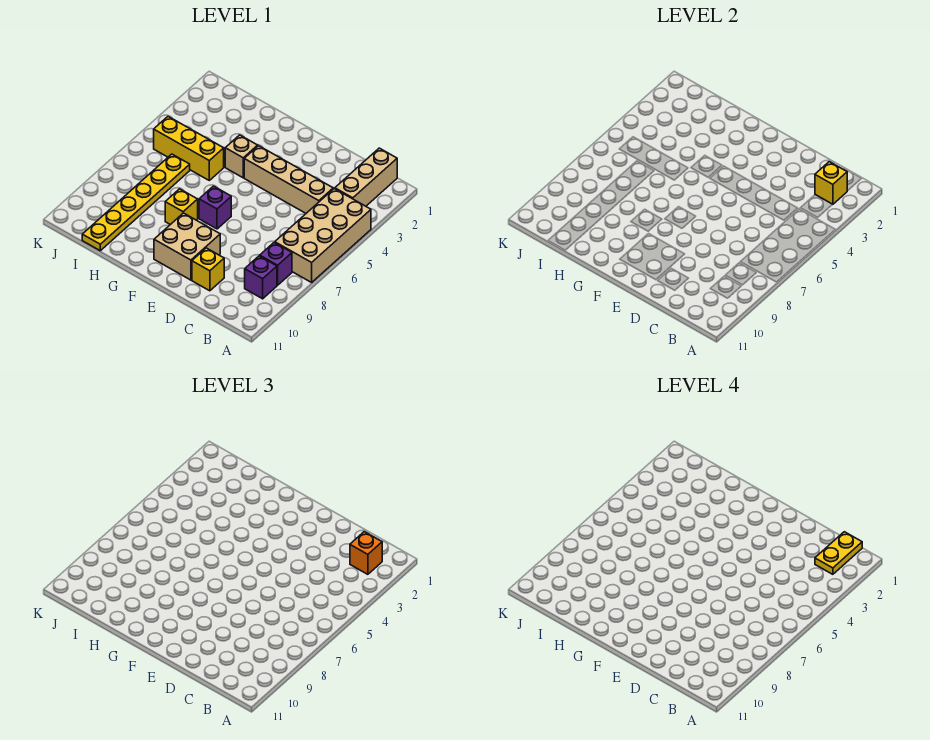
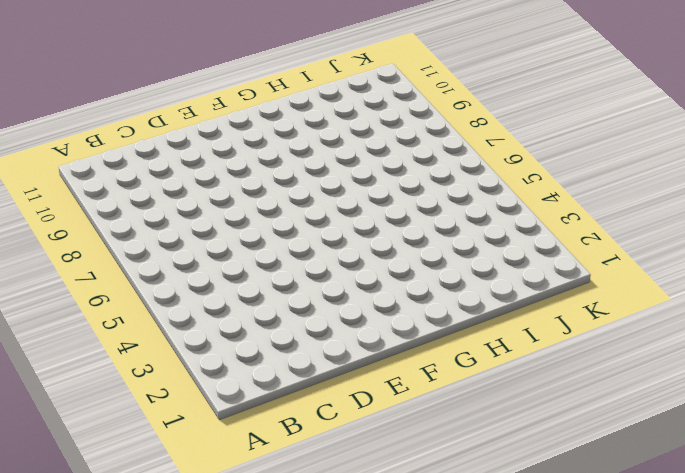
none -> tan 2x4 brick [275,189,371,282]
none -> tan 1x3 brick [335,148,397,206]
none -> purple 1x1 brick [260,242,292,285]

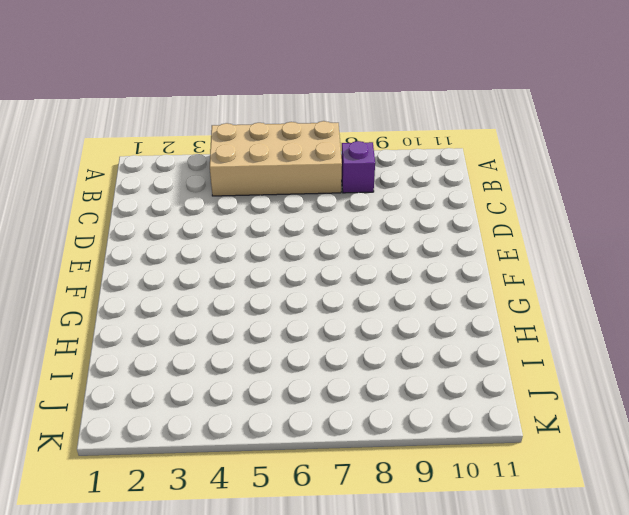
none -> tan 1x3 brick [335,148,397,206]
none -> purple 1x1 brick [245,256,277,299]
none -> tan 1x4 brick [244,146,333,213]

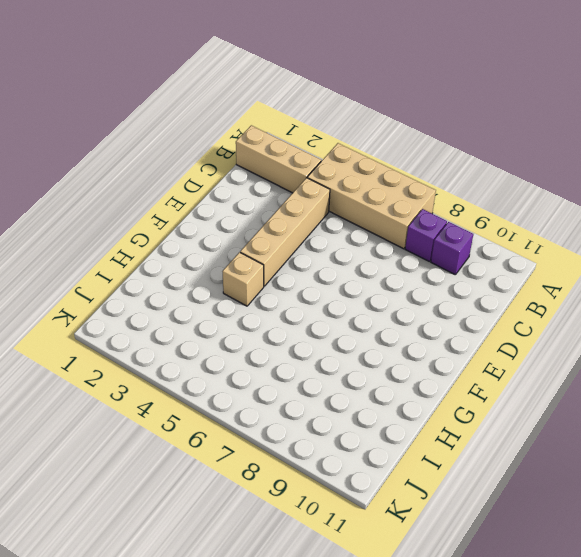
none -> yellow 1x1 brick [192,248,224,291]
none -> tan 2x2 brick [154,213,220,280]
none -> purple 1x1 brick [199,186,231,229]

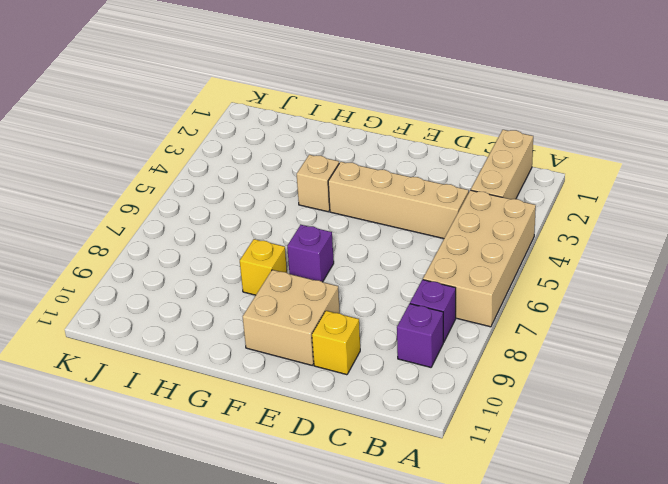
none -> yellow 1x3 brick [154,117,224,180]
none -> yellow 1x6 plate [82,154,190,251]
none -> yellow 1x1 brick [815,162,847,205]

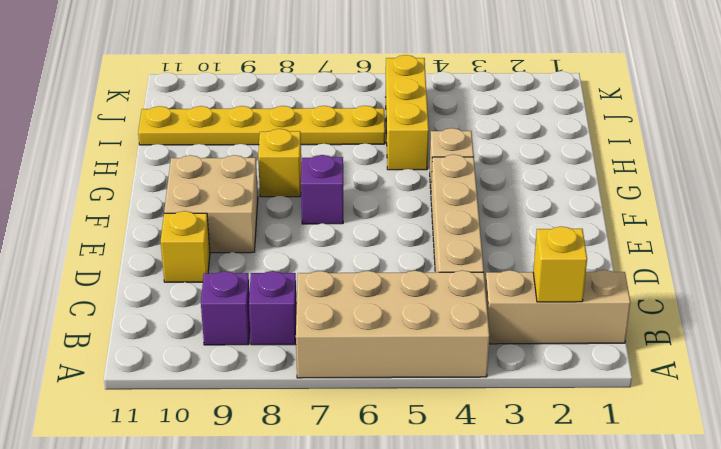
none -> orange 1x1 brick [350,532,382,574]
none -> yellow 1x2 plate [815,532,862,574]

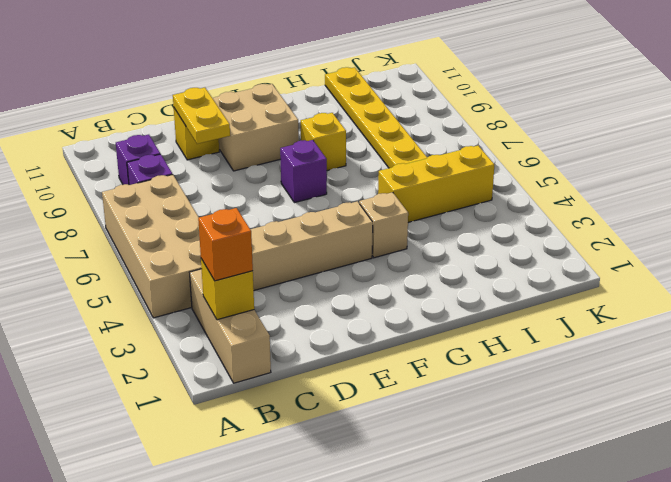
yellow 1x2 plate [173,88,230,144] -> yellow 1x2 plate moved to [815,532,862,574]

